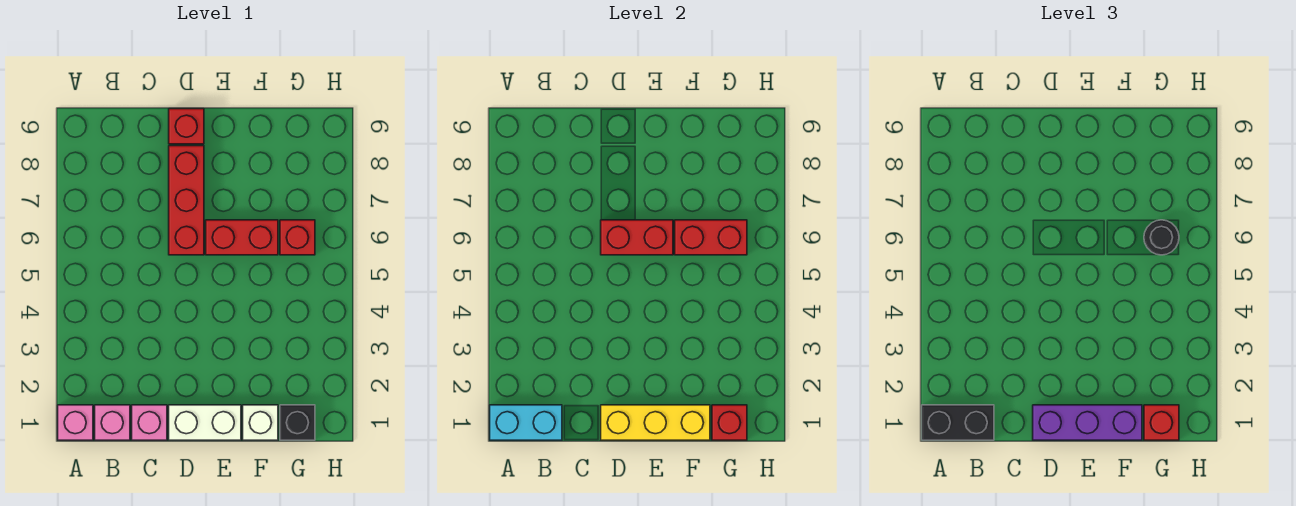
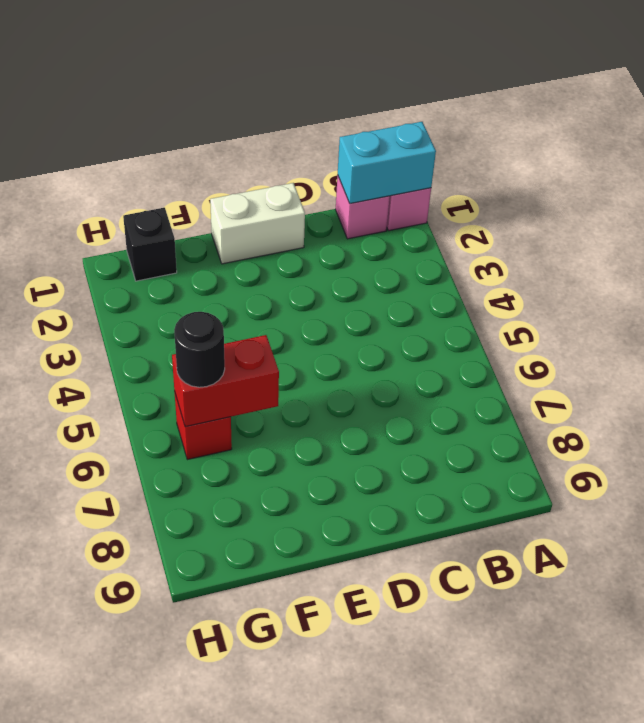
none -> pink 1x1 brick [132,405,167,440]
none -> red 1x3 brick [169,146,204,255]
none -> red 1x1 brick [169,109,204,144]

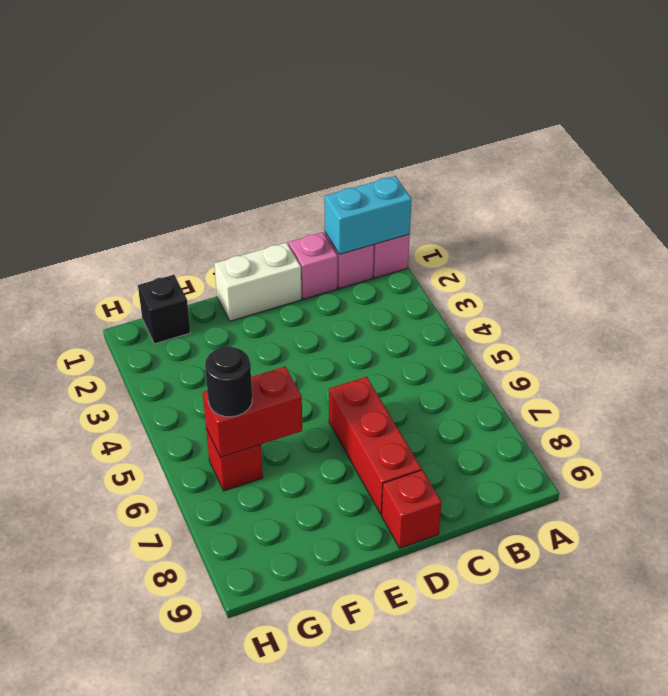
none -> red 1x2 brick [206,220,278,255]
none -> white 1x1 brick [243,405,278,440]
none -> yellow 1x3 brick [601,405,710,440]

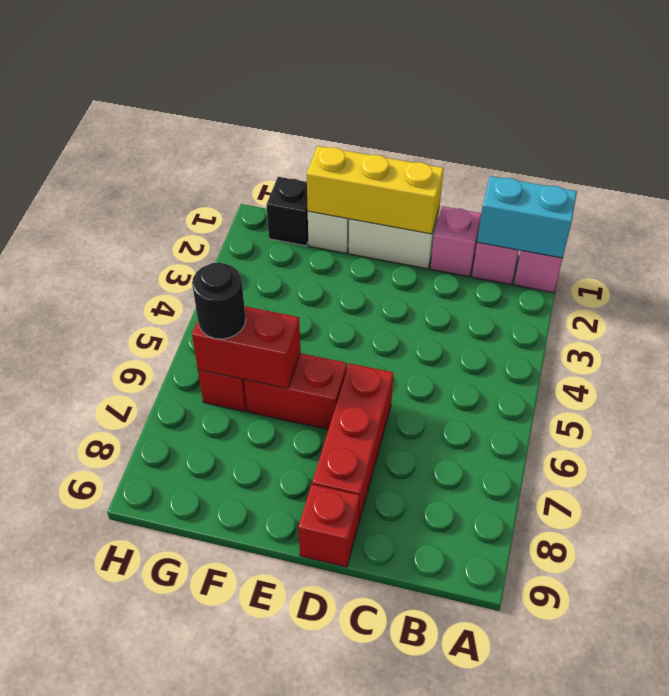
none -> red 1x2 brick [601,220,673,255]
none -> red 1x1 brick [712,405,747,440]
none -> black 1x2 brick [922,405,994,440]

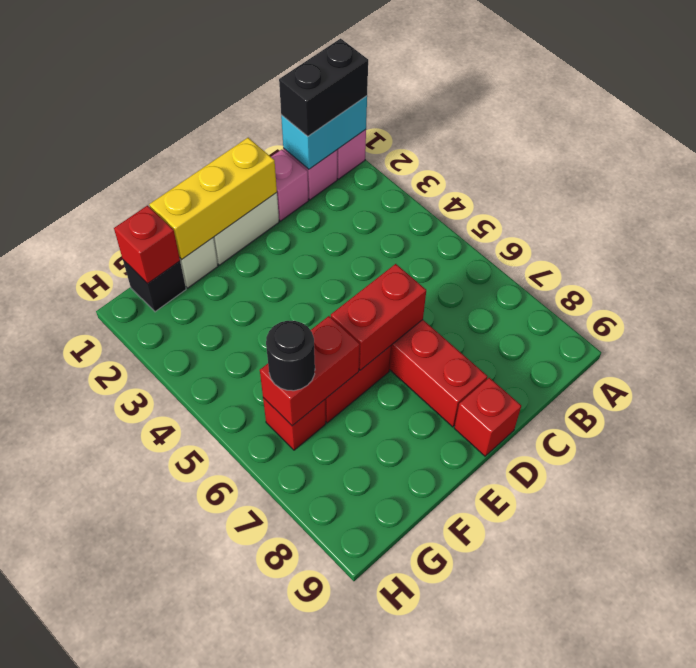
none -> purple 1x3 brick [1033,405,1142,440]
none -> red 1x1 brick [1144,405,1179,440]

